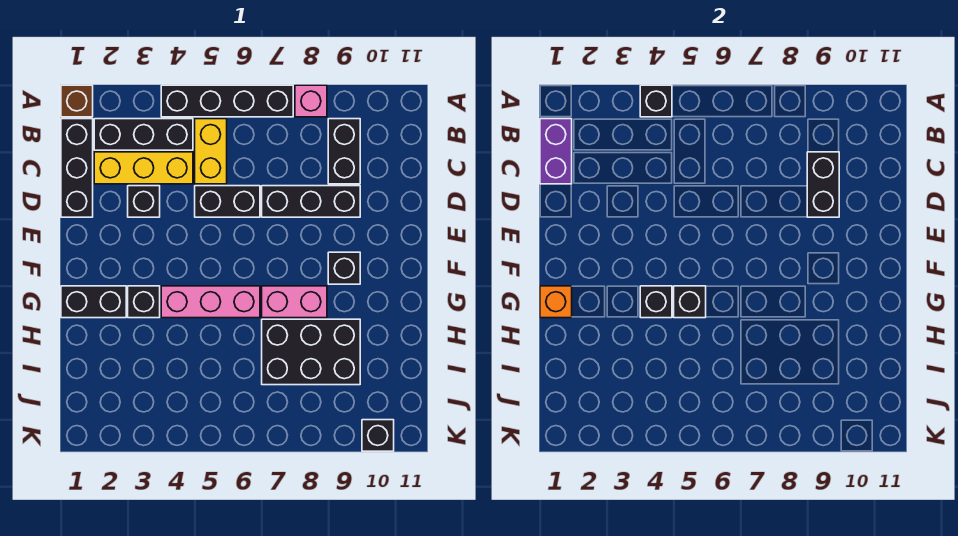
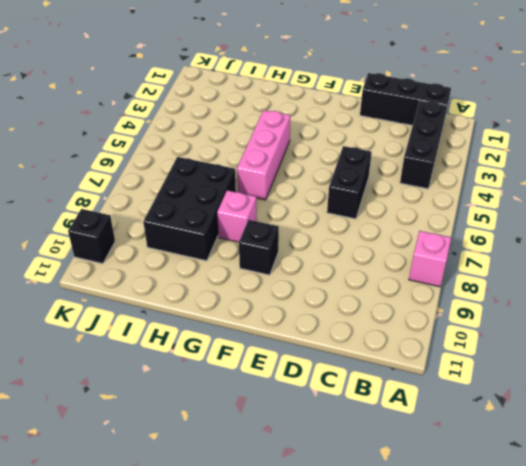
pink 1x1 brick [217,190,257,242] -> pink 1x2 brick [262,286,327,318]
none -> brown 1x1 brick [61,85,93,117]
none -> black 1x4 brick [161,85,293,117]
none -> yellow 1x2 brick [195,119,227,184]

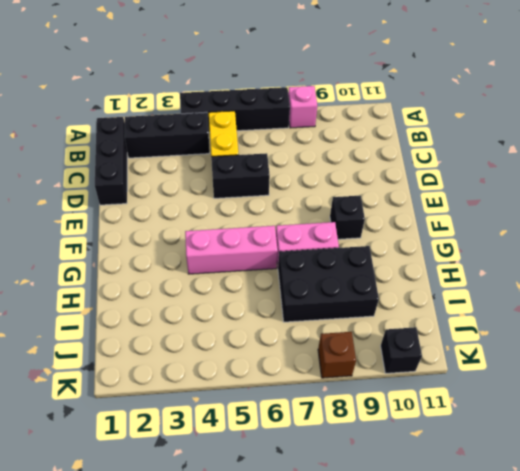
brown 1x1 brick [318,332,356,378] -> brown 1x1 brick moved to [61,85,93,117]
none -> black 1x2 brick [328,119,360,184]
none -> yellow 1x3 brick [94,152,193,184]
none -> black 1x1 brick [128,186,160,217]

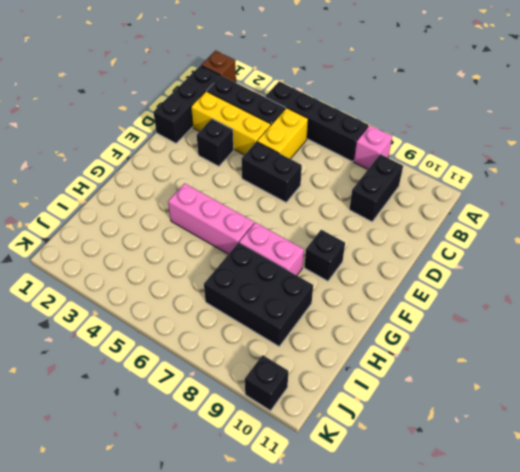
none -> black 1x3 brick [262,186,360,217]
none -> black 1x2 brick [61,286,126,318]
none -> black 1x1 brick [128,286,160,318]

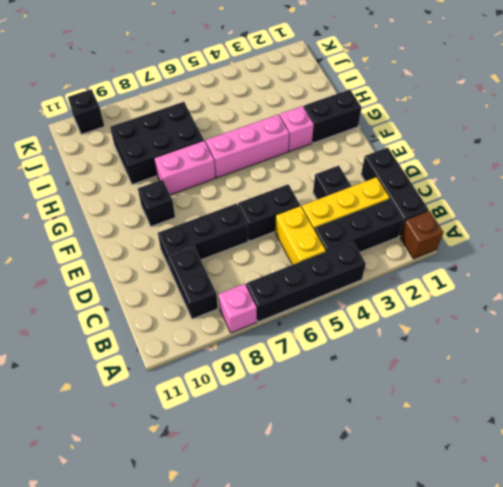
pink 1x1 brick [280,106,314,152] -> black 1x1 brick [128,286,160,318]
none -> black 1x1 brick [640,85,672,117]
none -> purple 1x2 brick [540,119,572,184]
none -> black 1x2 brick [807,152,839,217]

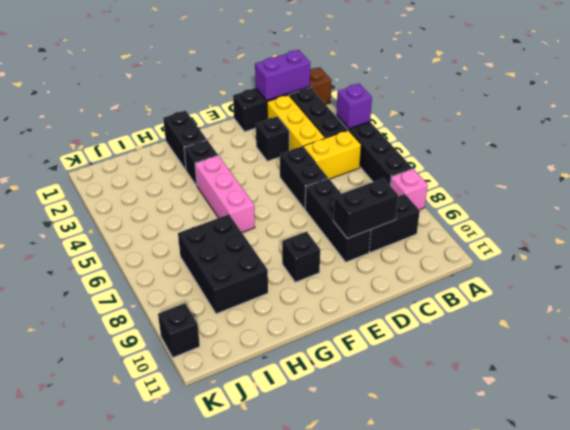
purple 1x1 brick [336,84,372,129] -> black 1x1 brick [640,85,672,117]
none -> pink 1x2 brick [262,286,327,318]
none -> orange 1x1 brick [540,286,572,318]
none -> black 1x1 brick [640,286,672,318]

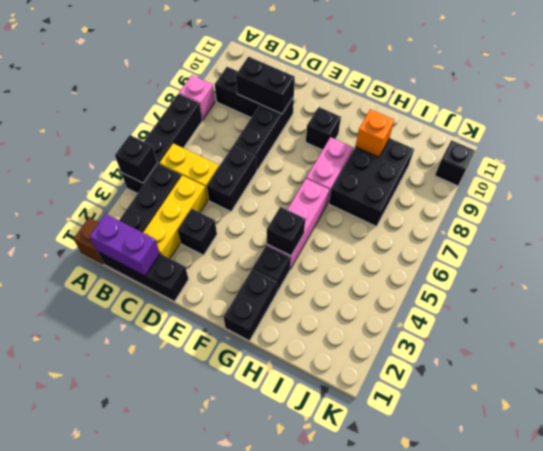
orange 1x1 brick [355,109,394,157] -> orange 1x1 brick moved to [540,286,572,318]
none -> black 1x1 brick [674,286,706,318]

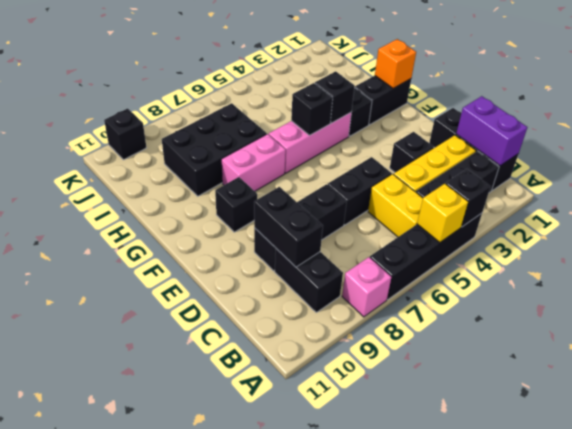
yellow 1x1 brick [417,184,468,243] -> none
none -> brown 1x1 brick [61,85,93,117]

